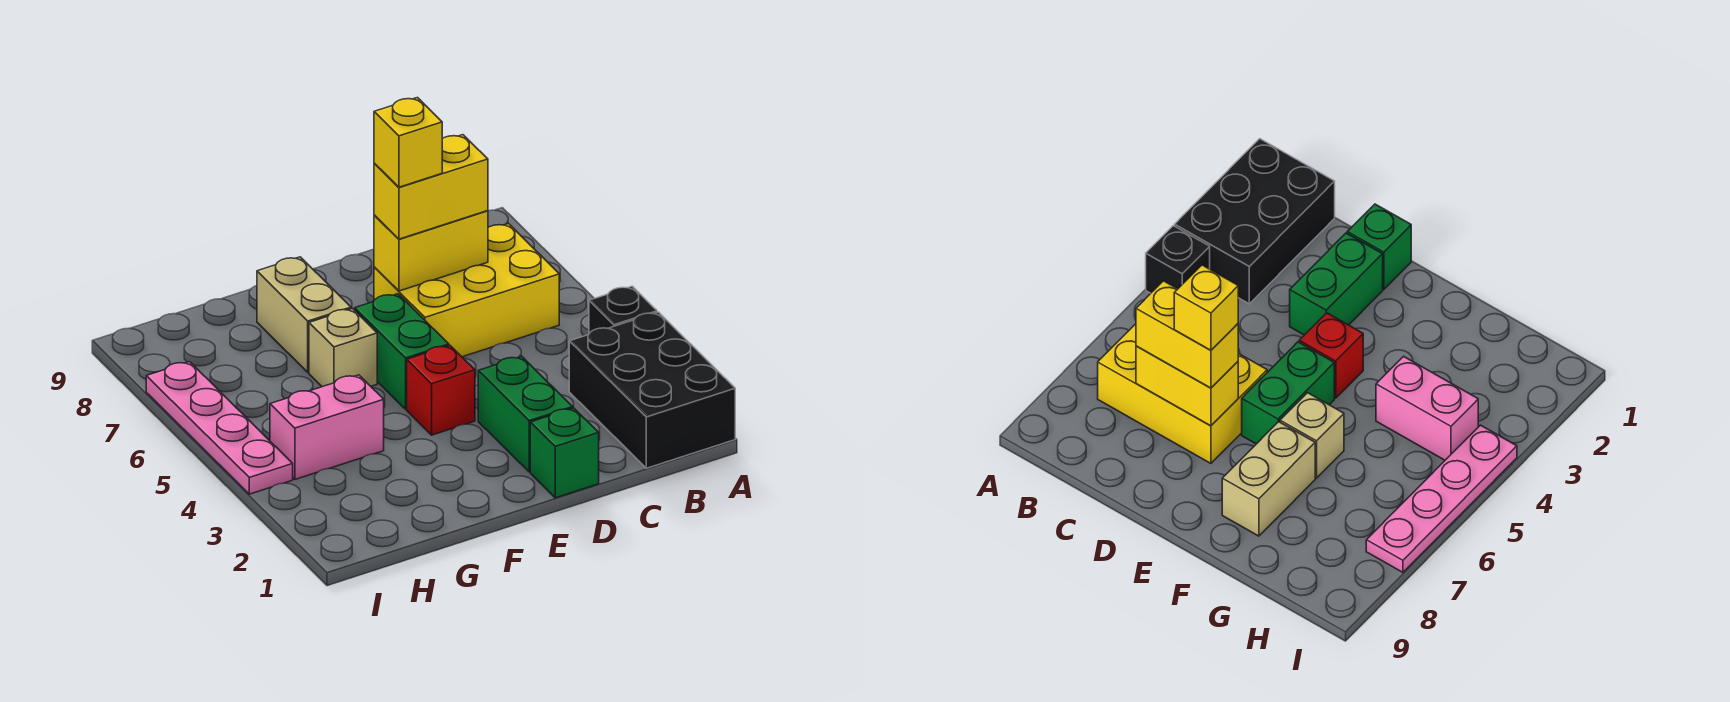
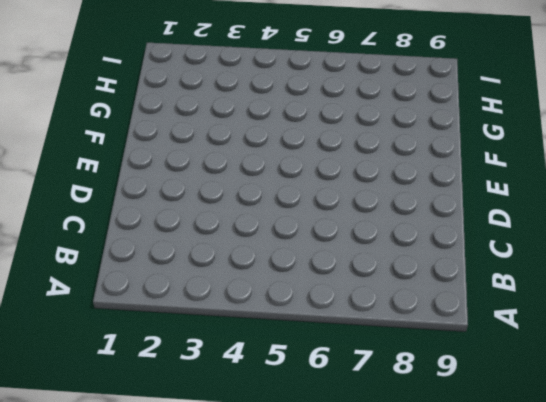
none -> black 2x3 brick [569,312,735,468]
none -> black 1x1 brick [589,286,657,333]
none -> yellow 2x3 brick [374,224,559,357]

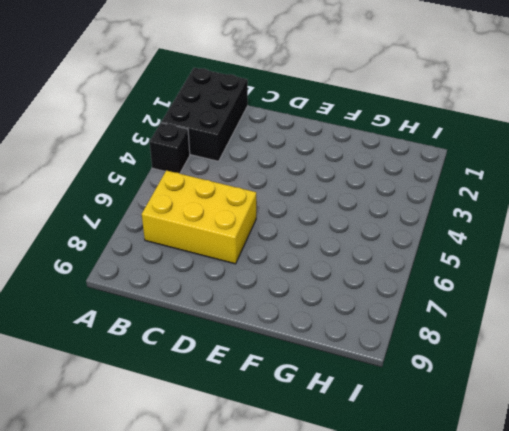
none -> green 1x1 brick [530,408,599,498]
none -> green 1x2 brick [478,356,573,472]
none -> red 1x1 brick [407,345,475,435]

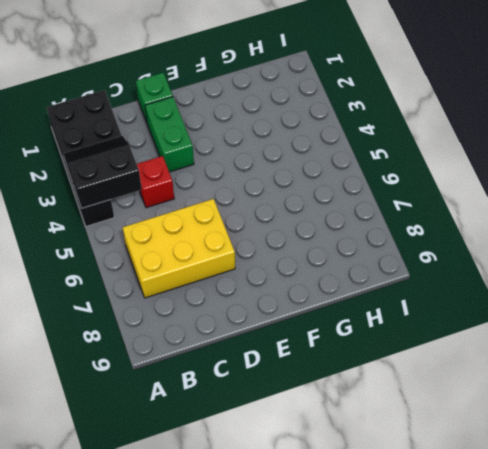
black 2x2 slope [63,136,142,208] -> none
red 1x1 brick [137,156,174,208] -> red 1x1 brick moved to [407,345,475,435]
none -> green 1x2 brick [355,294,449,409]
none -> tan 1x1 brick [309,309,377,387]
none -> tan 1x2 brick [257,257,351,372]

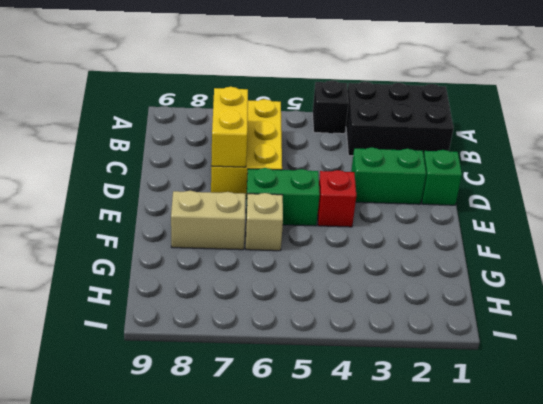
none -> pink 1x2 brick [270,375,384,479]
none -> pink 1x4 plate [146,362,293,494]
none -> yellow 1x2 brick [374,135,488,239]

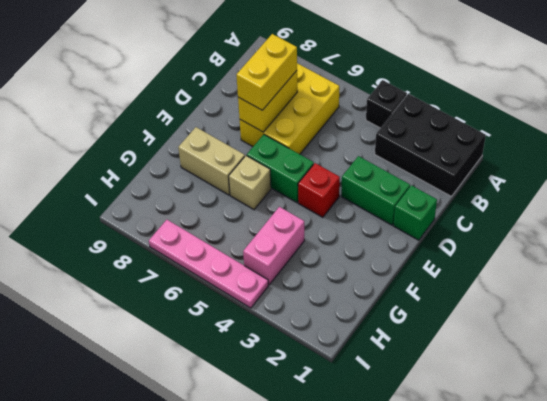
none -> yellow 1x1 brick [374,98,442,187]

